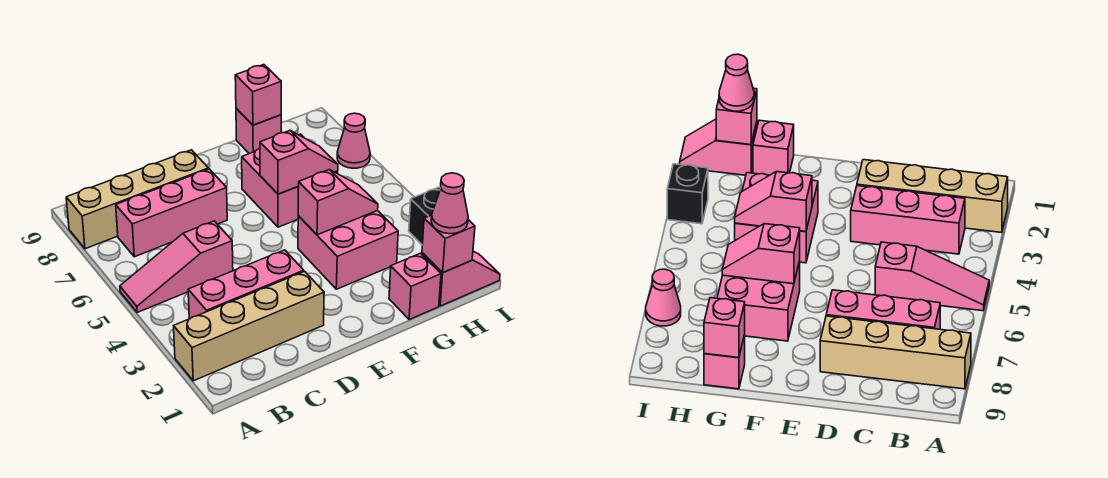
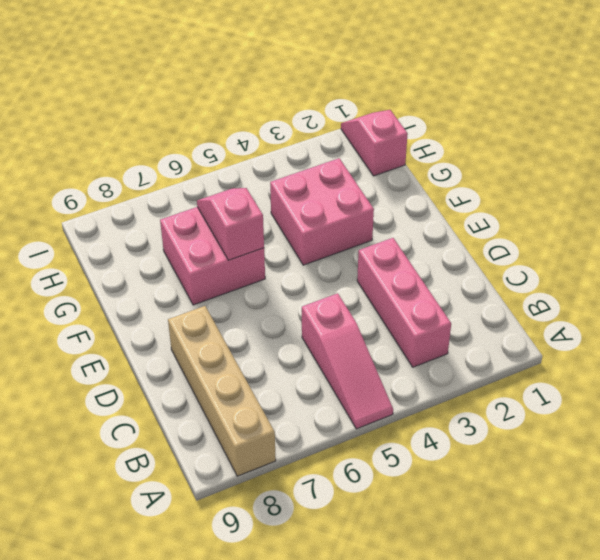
none -> tan 1x4 brick [174,271,324,381]
none -> pink 1x3 brick [116,169,227,257]
none -> pink 1x1 brick [389,253,441,319]

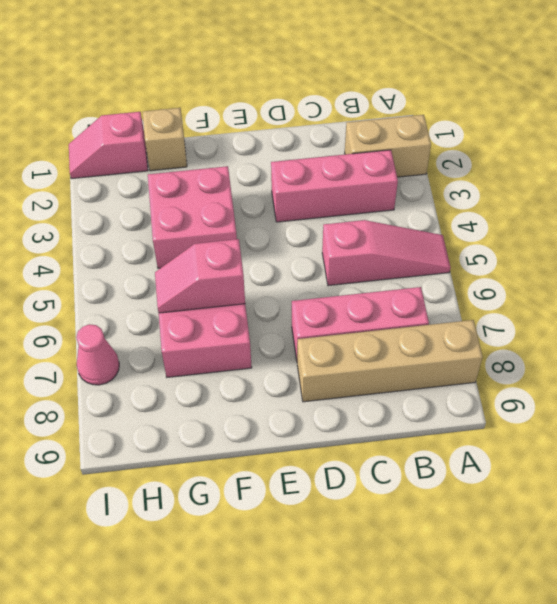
tan 1x2 brick [345,115,431,177] -> tan 1x4 brick [174,271,324,381]
tan 1x1 brick [143,108,187,171] -> pink 1x1 brick [389,253,441,319]
none -> pink 1x1 brick [236,109,281,154]
none -> black 1x1 brick [409,187,441,245]
none -> pink 1x2 slope [298,170,378,235]

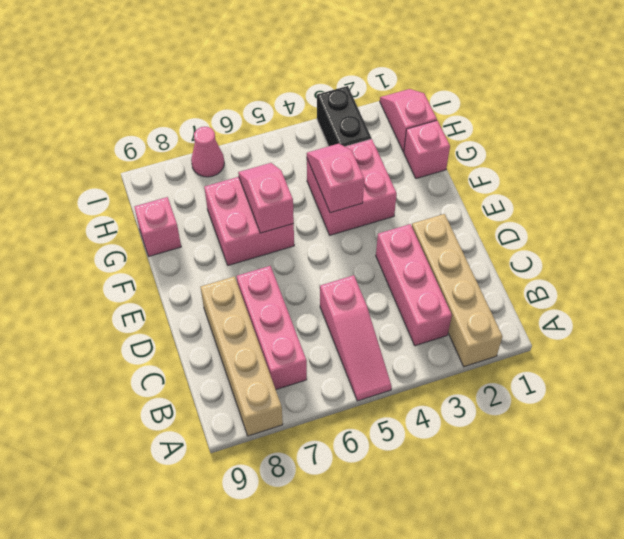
black 1x2 brick [317,86,371,146] -> black 1x1 brick [409,187,441,245]
none -> pink 1x1 brick [235,65,281,125]
none -> pink 1x1 brick [422,215,475,273]
none -> pink 1x1 cone [431,173,468,234]

